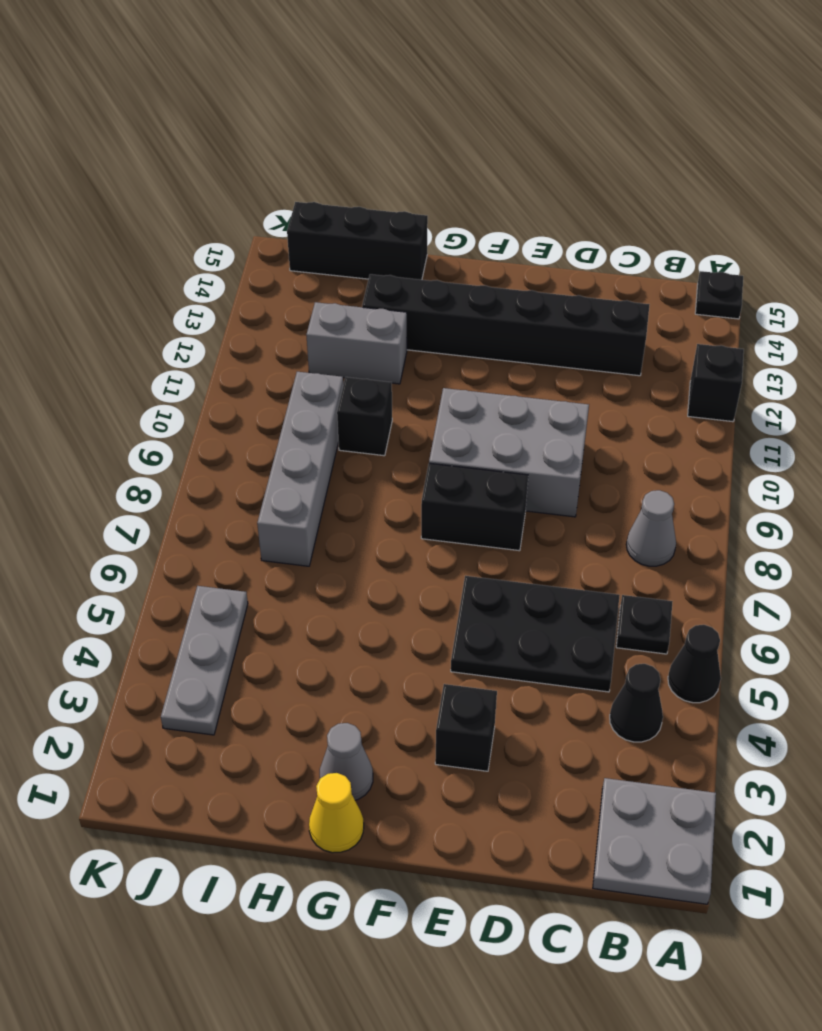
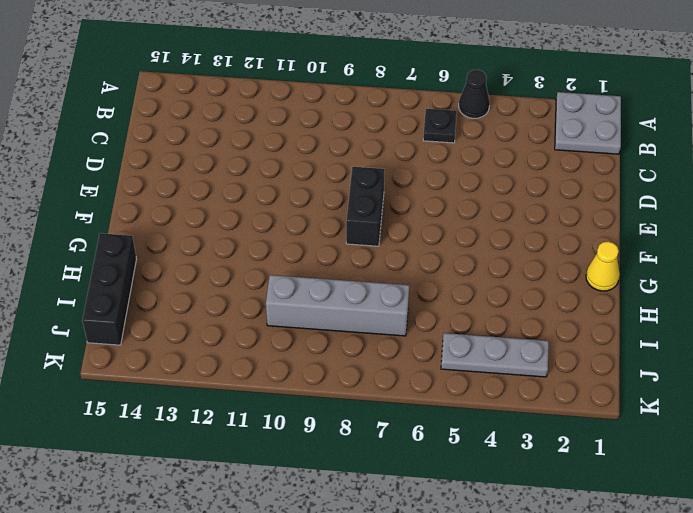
none -> black 1x1 brick [688,344,744,422]
none -> black 1x1 plate [695,271,743,319]
none -> black 1x1 cone [610,664,663,742]

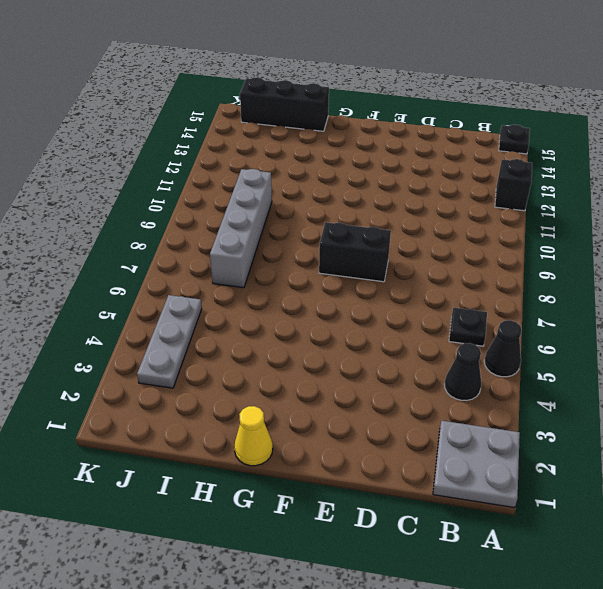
none -> grey 1x1 cone [626,490,676,566]
none -> black 2x3 plate [451,576,620,692]
none -> black 1x6 brick [362,274,650,376]

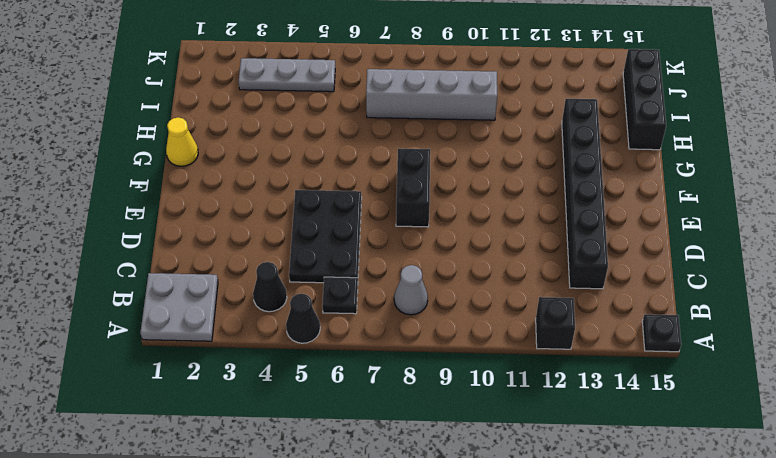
none -> grey 2x3 brick [429,388,589,517]
none -> black 1x1 brick [435,684,497,771]
none -> grey 1x1 cone [320,723,373,800]

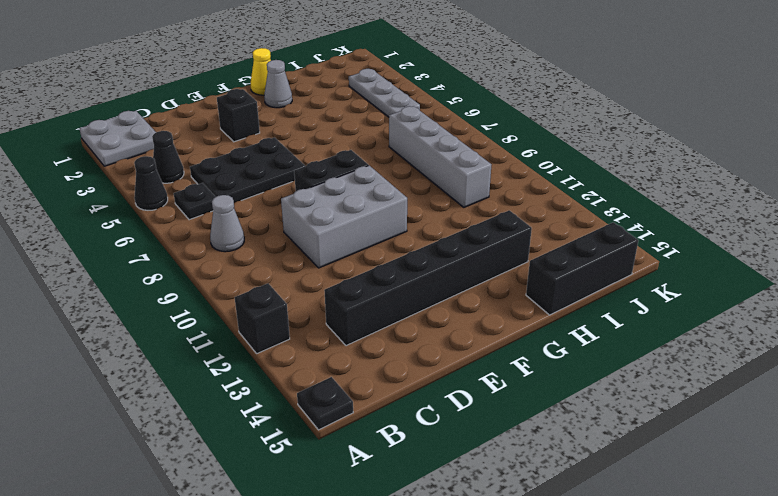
none -> black 1x1 brick [337,377,392,456]
none -> grey 1x2 brick [306,302,407,384]

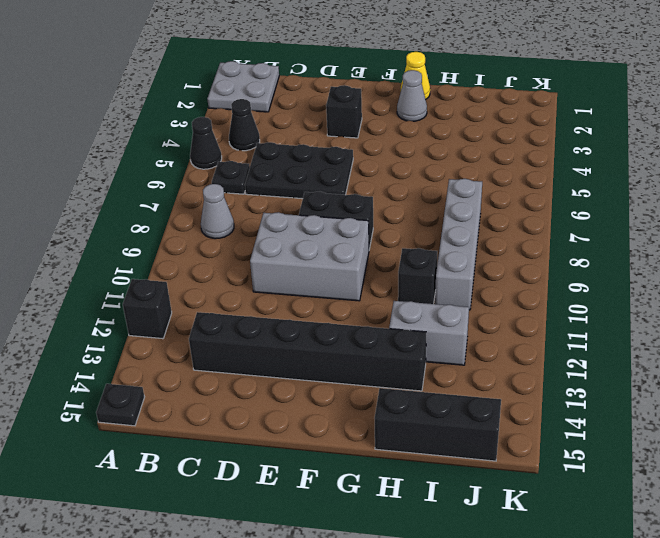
none -> grey 1x3 plate [161,586,248,735]

